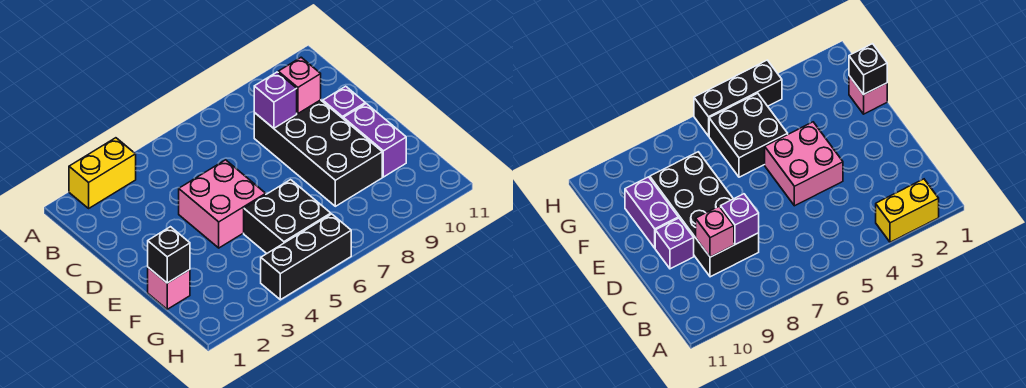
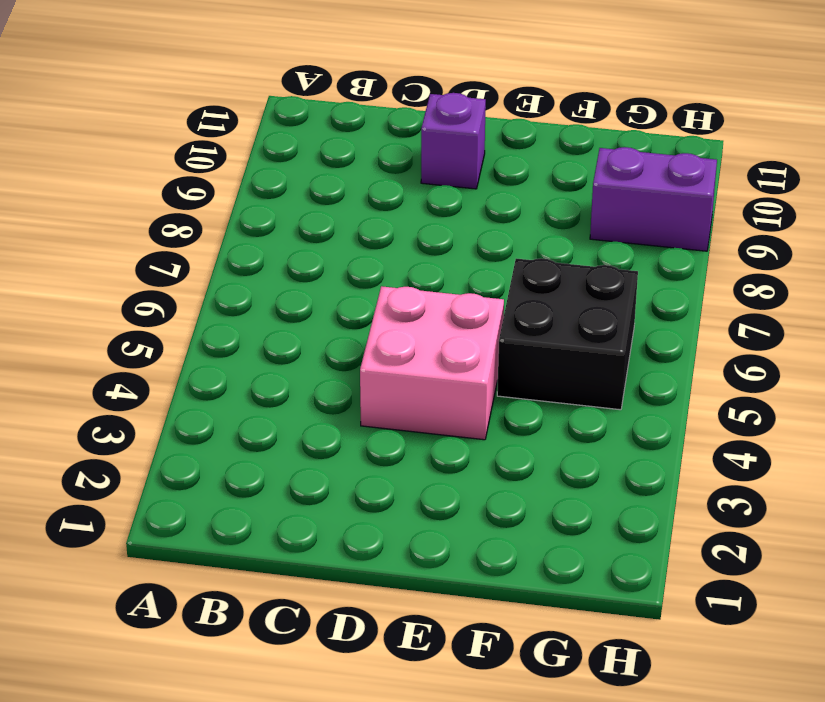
purple 1x2 brick [590,147,717,251] -> purple 1x2 brick moved to [343,104,406,177]
none -> yellow 1x2 brick [69,138,136,208]
none -> black 2x4 brick [254,100,382,206]

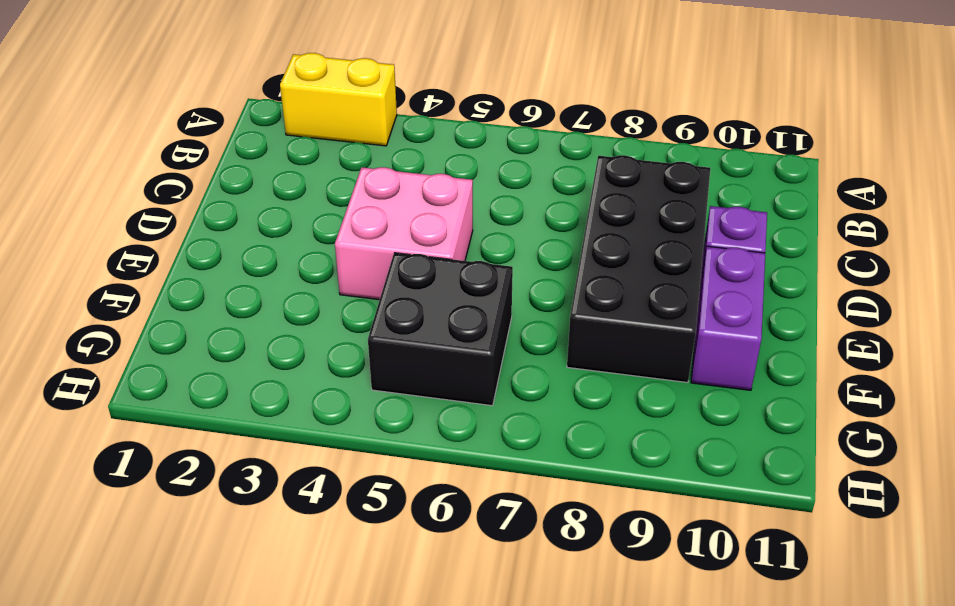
none -> pink 1x1 brick [148,268,190,309]
none -> black 1x3 brick [261,214,351,300]

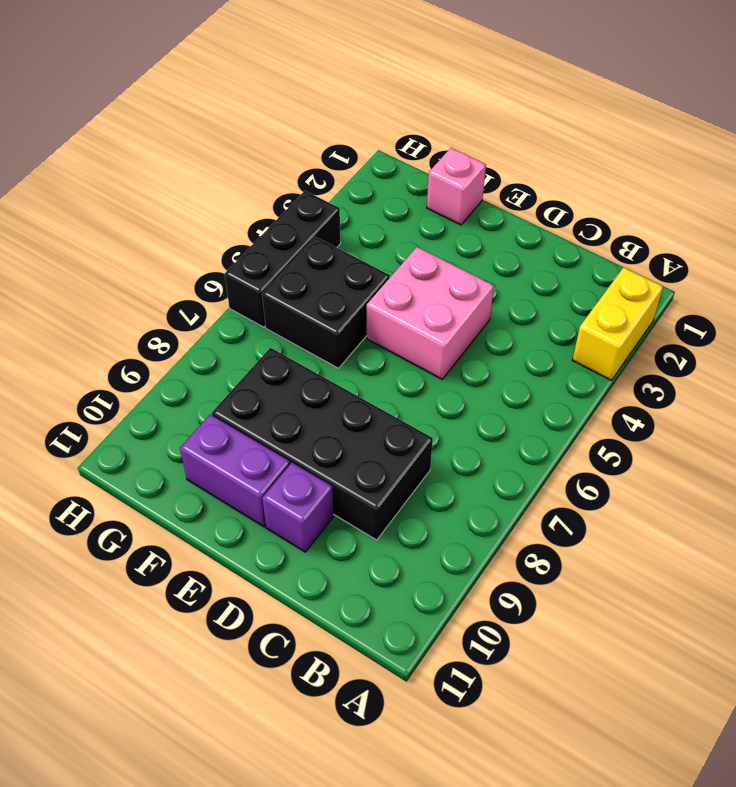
none -> purple 1x1 brick [254,72,297,128]
none -> pink 1x1 brick [278,57,321,113]

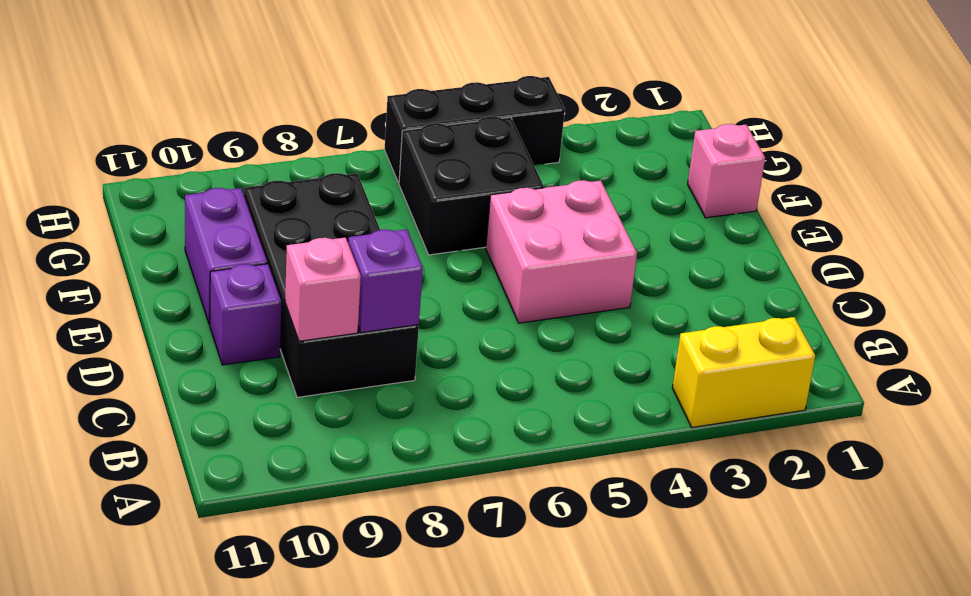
none -> black 1x1 brick [148,227,190,283]

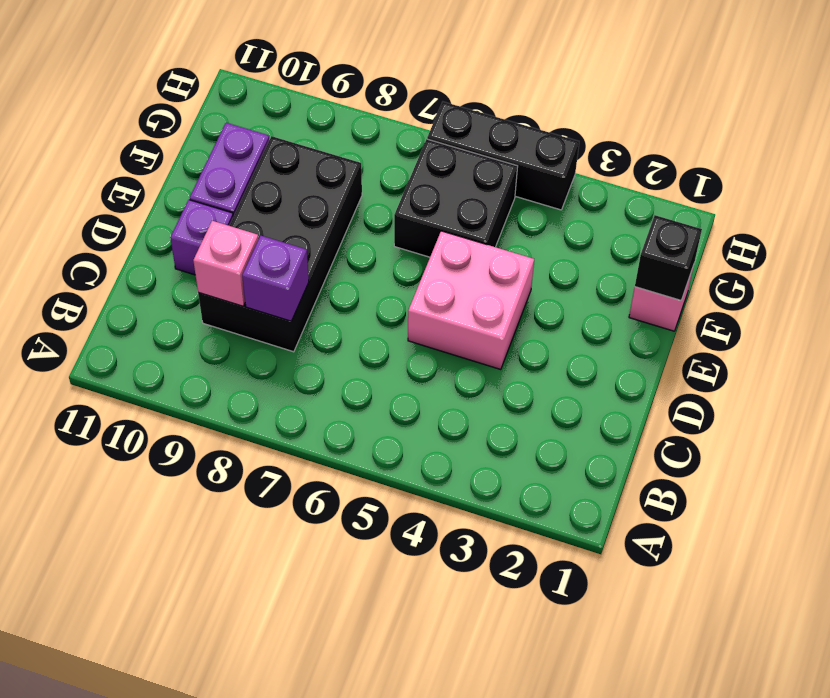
none -> yellow 1x2 brick [69,138,136,208]

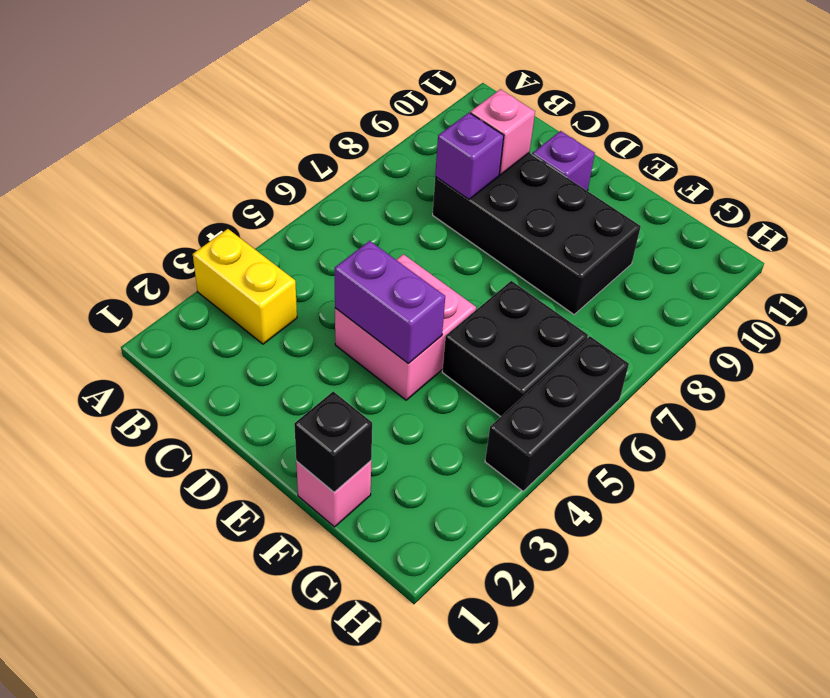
yellow 1x2 brick [193,229,297,344] -> yellow 1x2 brick turned to [69,138,136,208]
purple 1x2 brick [334,241,445,364] -> purple 1x2 brick moved to [343,104,406,177]

